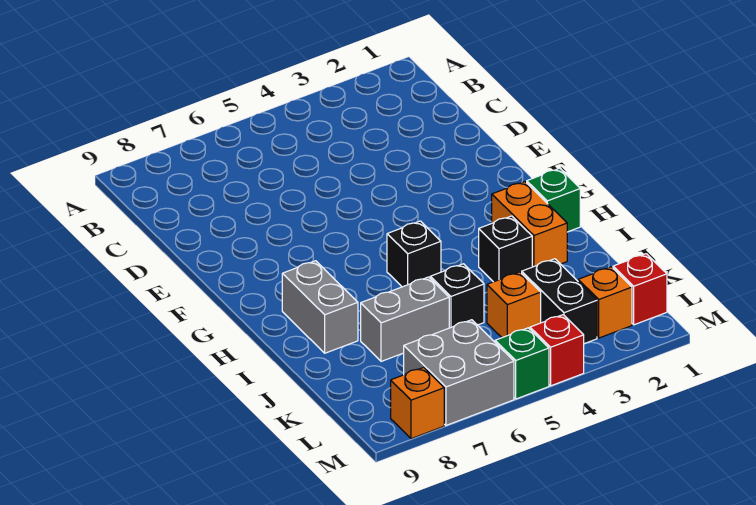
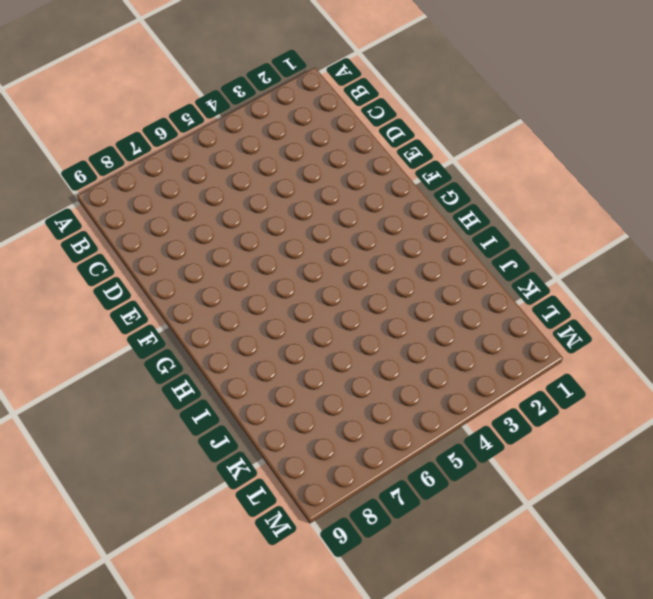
none -> green 1x1 brick [527,168,580,232]
none -> orange 1x2 brick [492,182,567,267]
none -> black 1x1 brick [387,221,441,287]

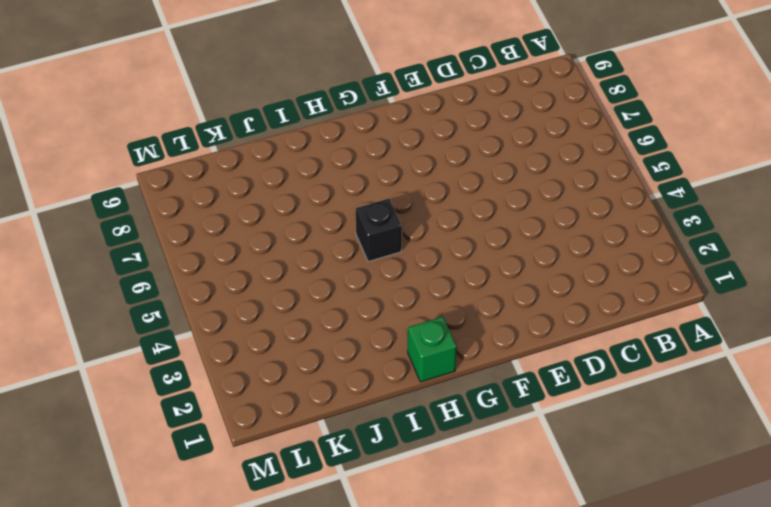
none -> orange 1x2 brick [492,182,567,267]
none -> grey 1x2 brick [282,261,358,353]
none -> black 1x1 brick [479,216,532,282]

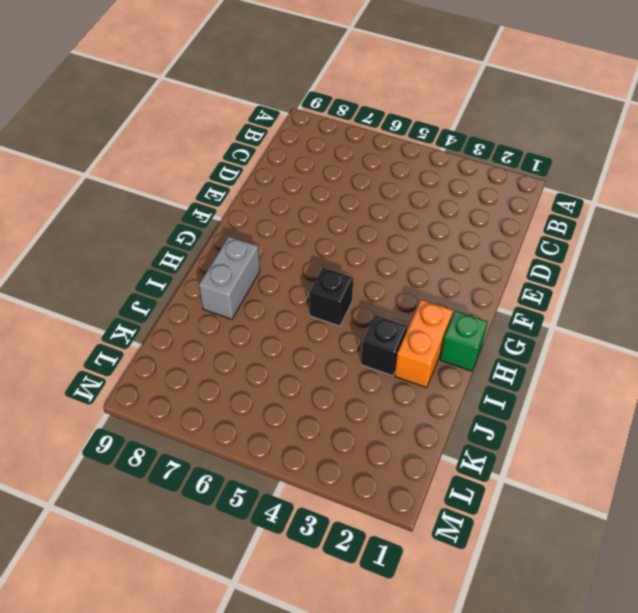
none -> black 1x1 brick [430,264,484,328]
none -> grey 1x2 brick [361,277,449,361]
none -> black 1x2 brick [522,259,597,344]

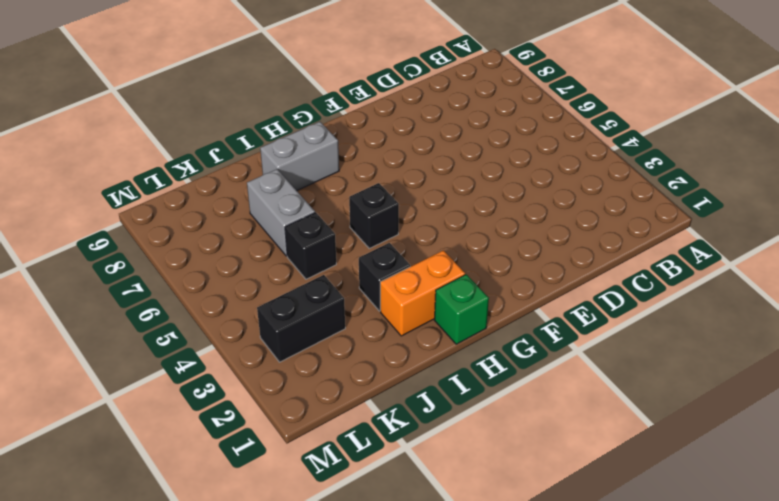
none -> orange 1x1 brick [487,272,541,338]
none -> red 1x1 brick [613,254,667,325]
none -> orange 1x1 brick [578,267,632,338]

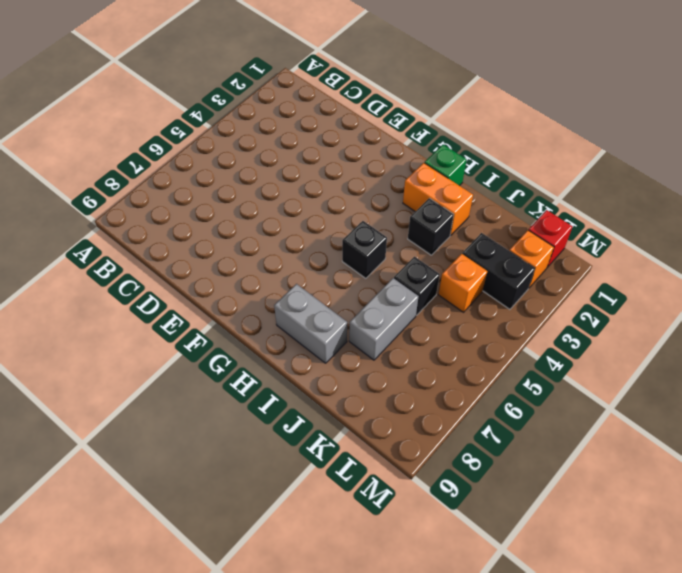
none -> grey 2x2 brick [404,320,514,425]
none -> red 1x1 brick [530,315,584,386]
none -> green 1x1 brick [495,328,549,399]

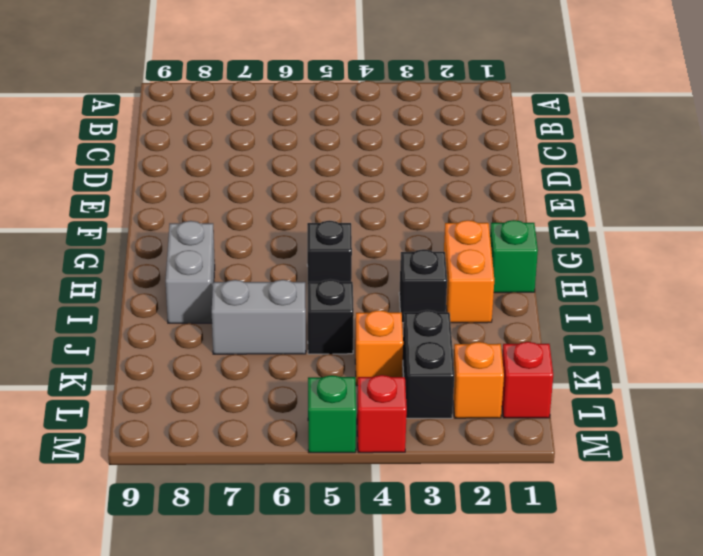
none -> grey 2x2 brick [404,320,514,425]
none -> orange 1x1 brick [391,367,444,439]

